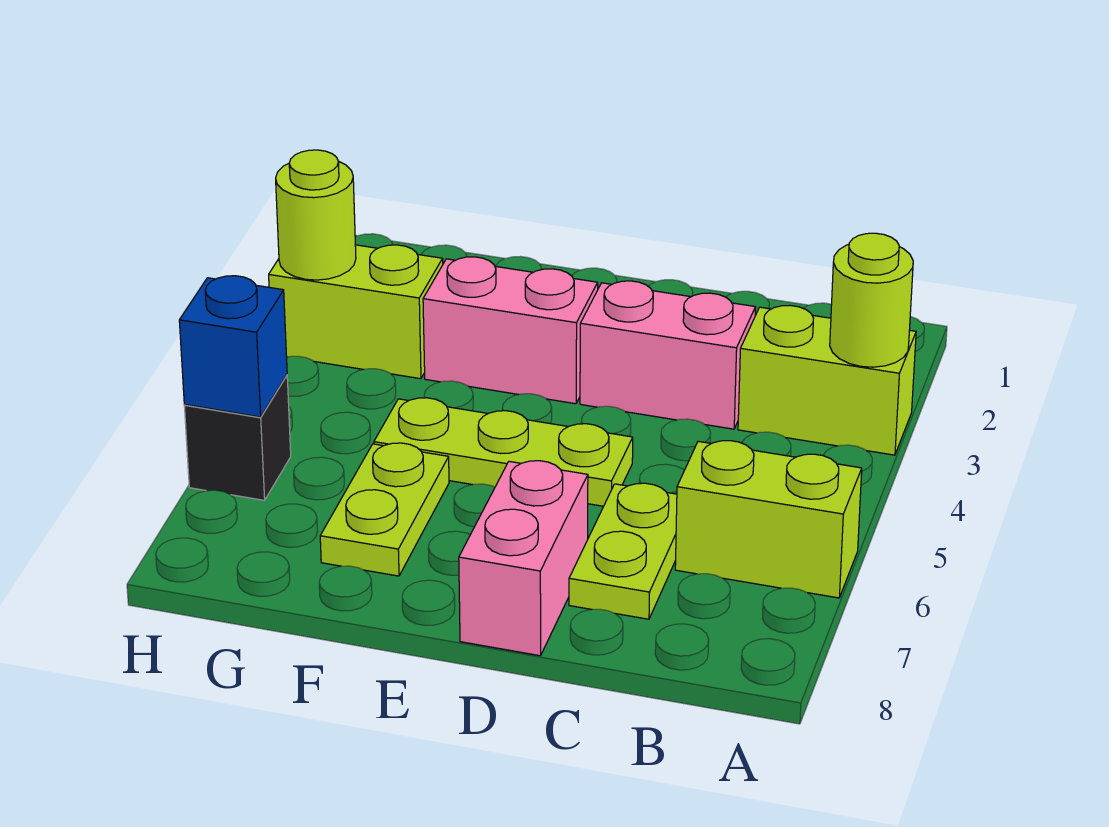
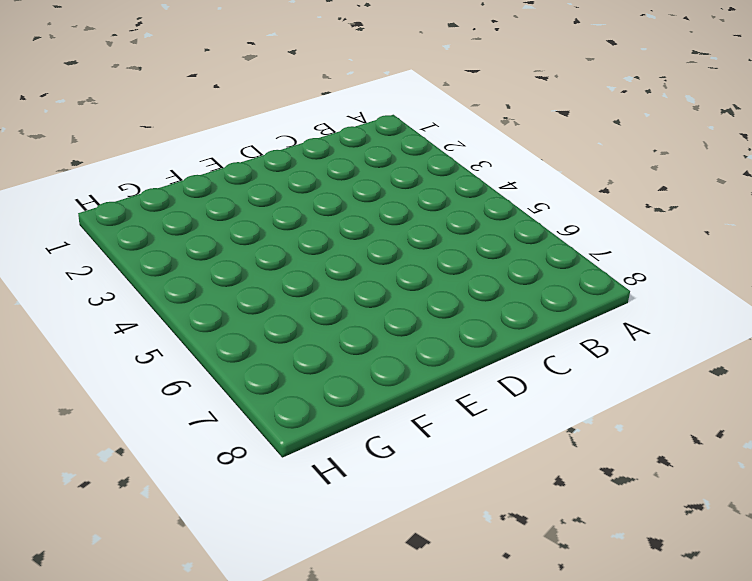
none -> lime 1x2 brick [738,306,916,455]
none -> lime 1x2 brick [675,441,862,598]
none -> pink 1x2 brick [580,281,756,429]

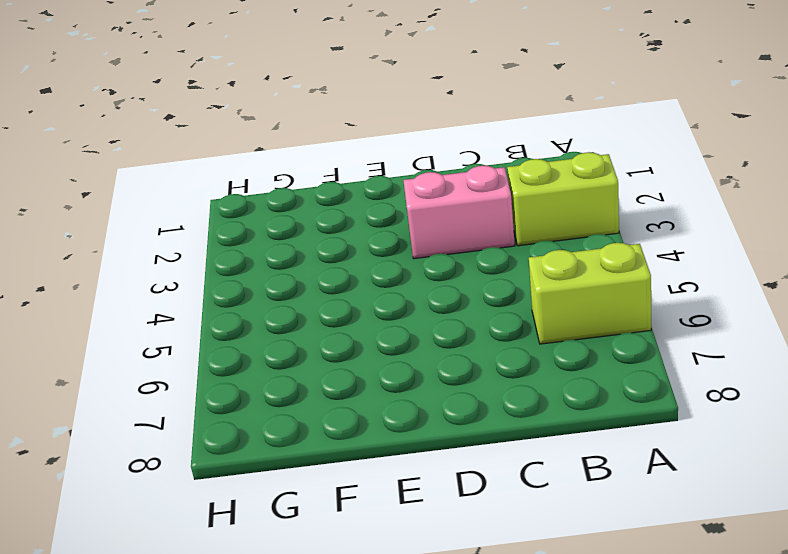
none -> lime 1x2 plate [569,483,677,619]
none -> lime 1x3 plate [374,398,633,506]
none -> pink 1x2 brick [459,461,588,656]

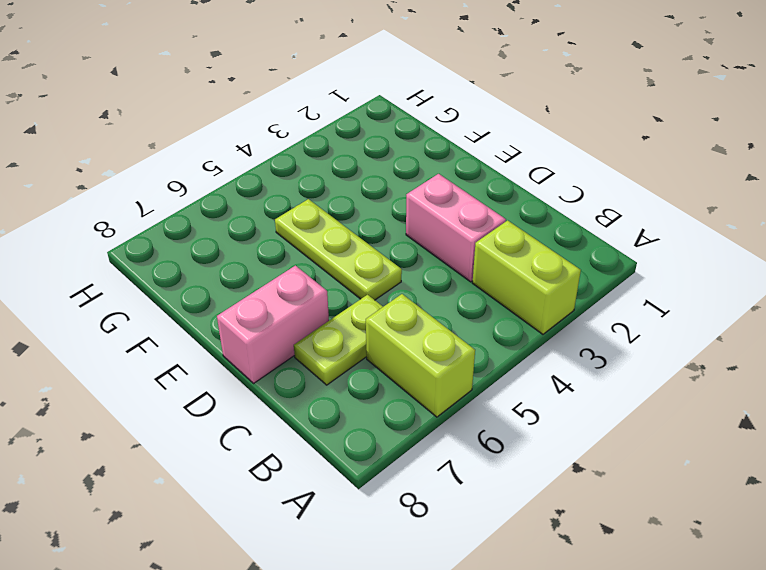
none -> pink 1x2 brick [423,257,598,404]
none -> lime 1x2 plate [320,443,449,576]
none -> lime 1x2 brick [269,245,443,379]

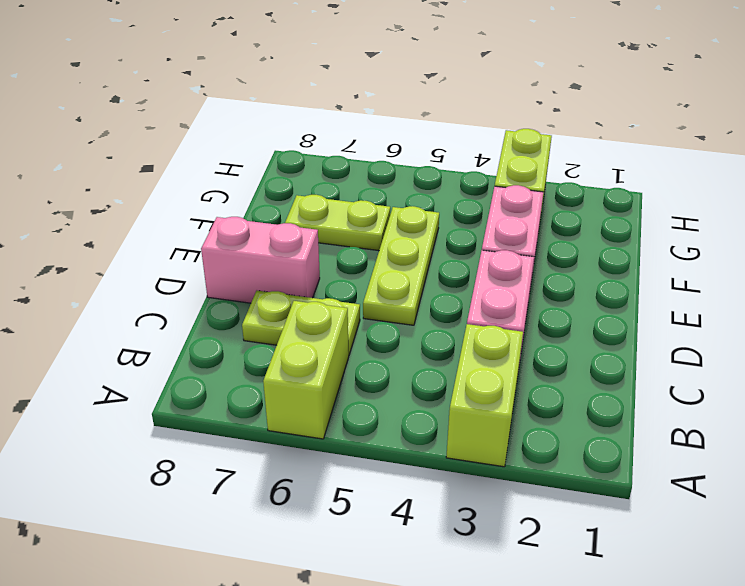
none -> black 1x1 brick [184,375,291,500]
none -> lime 1x1 round brick [830,233,913,367]
none -> lime 1x1 round brick [276,150,356,280]

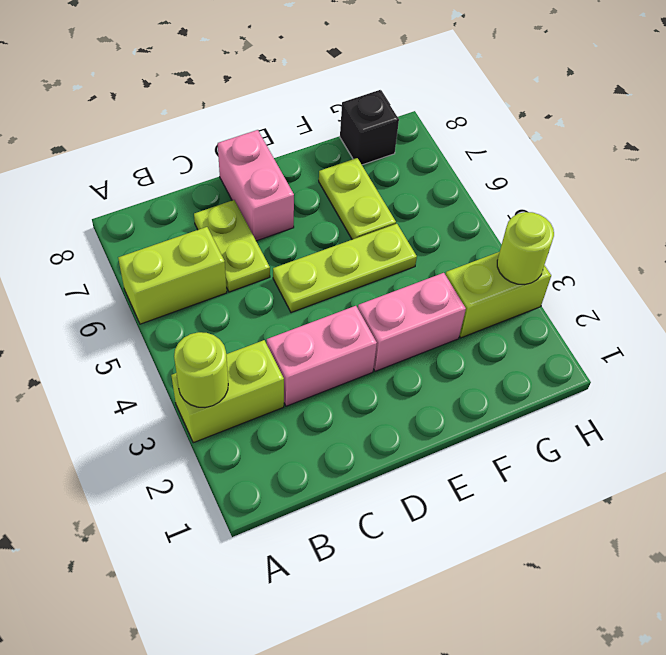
black 1x1 brick [340,90,399,165] -> black 1x1 brick moved to [184,375,291,500]
none -> blue 1x1 brick [179,276,287,417]

